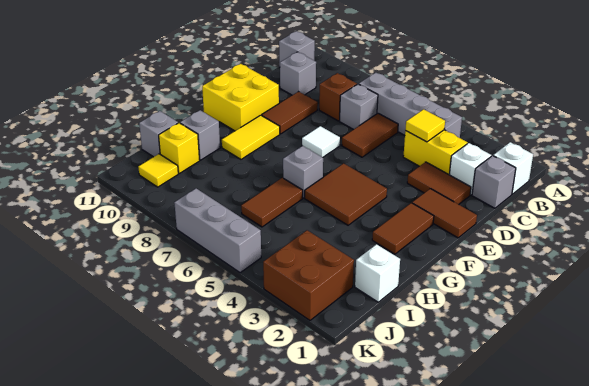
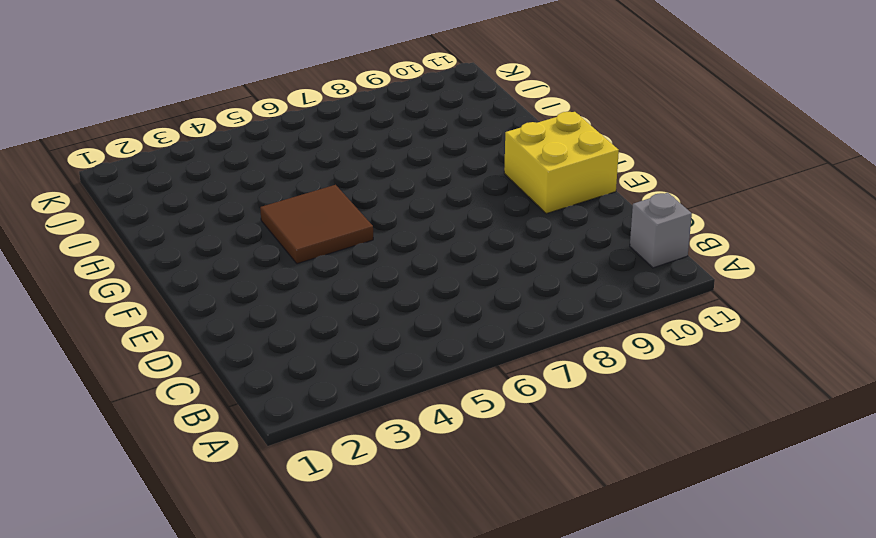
none -> white 1x1 brick [493,142,533,194]
none -> grey 1x4 brick [359,73,462,138]
none -> grey 1x1 brick [472,156,516,208]

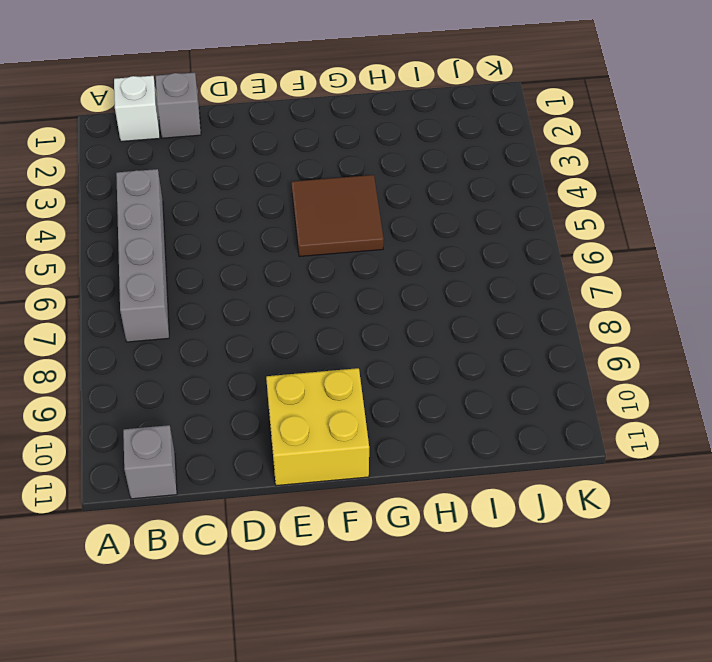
none -> white 1x1 brick [449,143,491,195]
none -> yellow 1x2 brick [403,130,467,175]
none -> brown 1x2 tile [342,113,398,157]

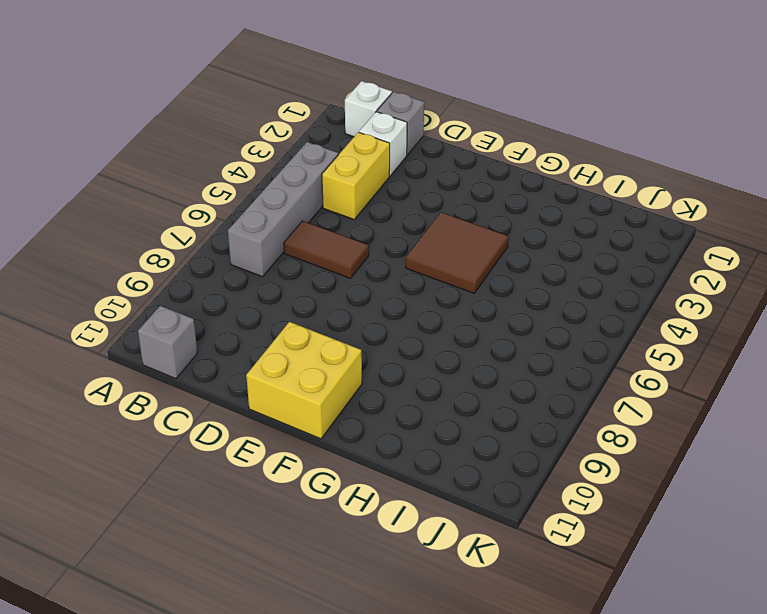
none -> grey 1x1 brick [340,84,378,130]
none -> brown 1x1 brick [319,73,357,121]
none -> grey 1x1 brick [280,52,316,95]

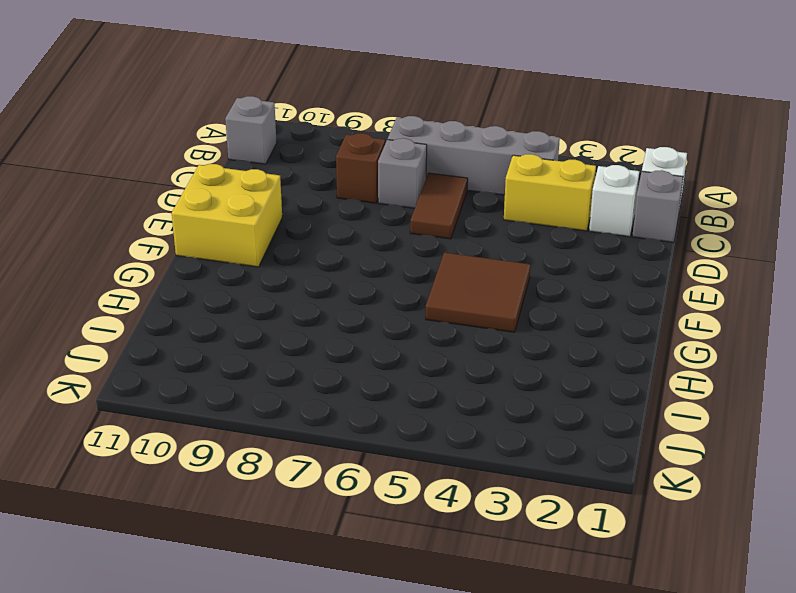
none -> grey 1x1 brick [280,52,316,95]
none -> brown 1x2 tile [407,162,471,204]
none -> brown 1x2 tile [262,91,318,134]

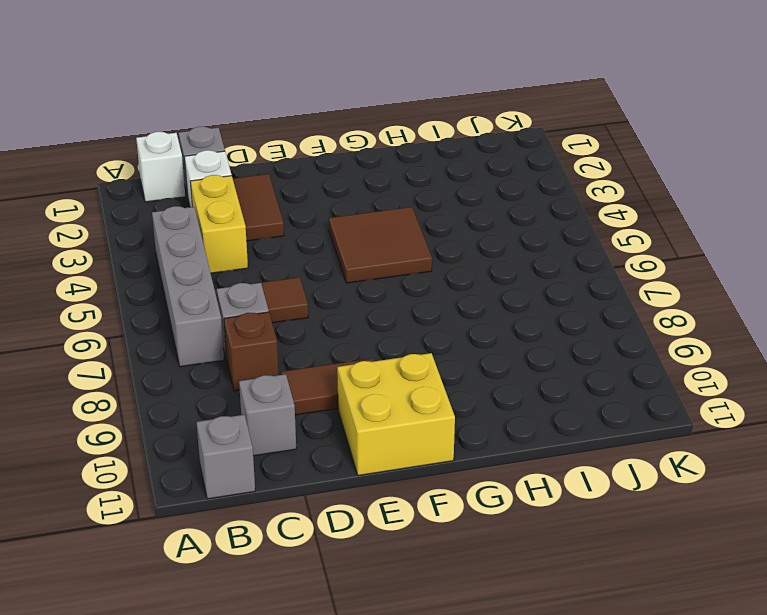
none -> brown 1x2 tile [412,189,477,238]
none -> white 1x1 tile [302,126,340,157]
none -> brown 1x2 tile [372,203,434,254]

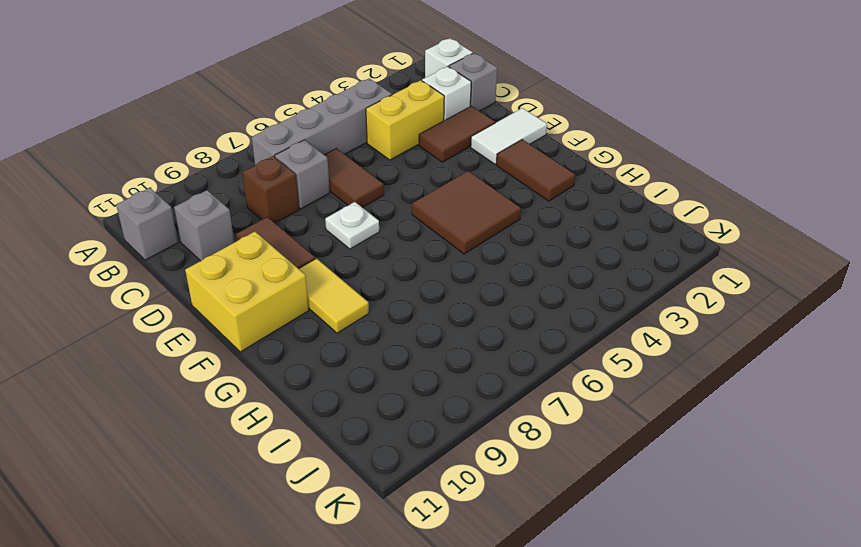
white 1x2 tile [471,108,547,164] -> brown 1x2 tile [412,189,477,238]
white 1x1 plate [325,202,379,249] -> white 1x1 tile [302,126,340,157]
none -> grey 1x1 brick [283,146,323,198]
none -> brown 1x2 tile [241,178,303,227]
none -> grey 1x1 brick [180,110,220,160]

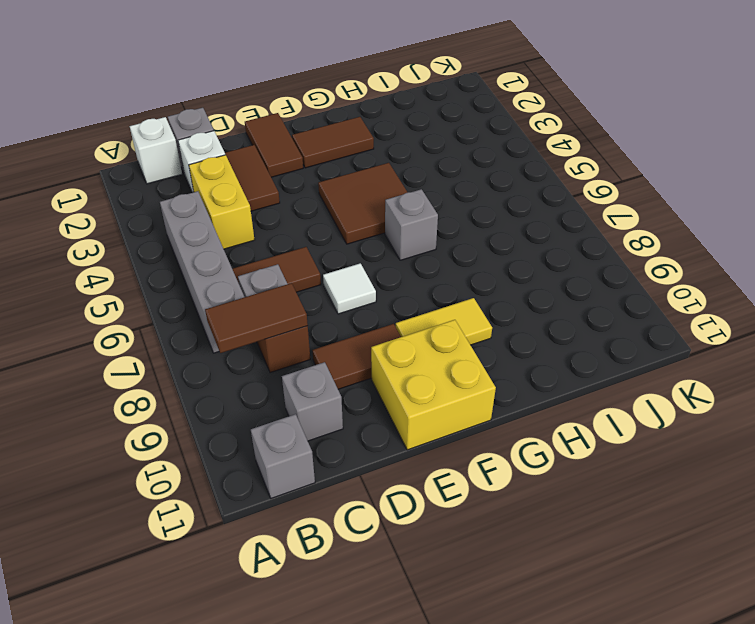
brown 1x2 tile [205,283,308,353] -> brown 1x2 tile moved to [241,178,303,227]
none -> grey 1x1 brick [180,110,220,160]
none -> white 1x1 brick [355,244,400,302]
none -> yellow 1x1 brick [159,123,200,173]

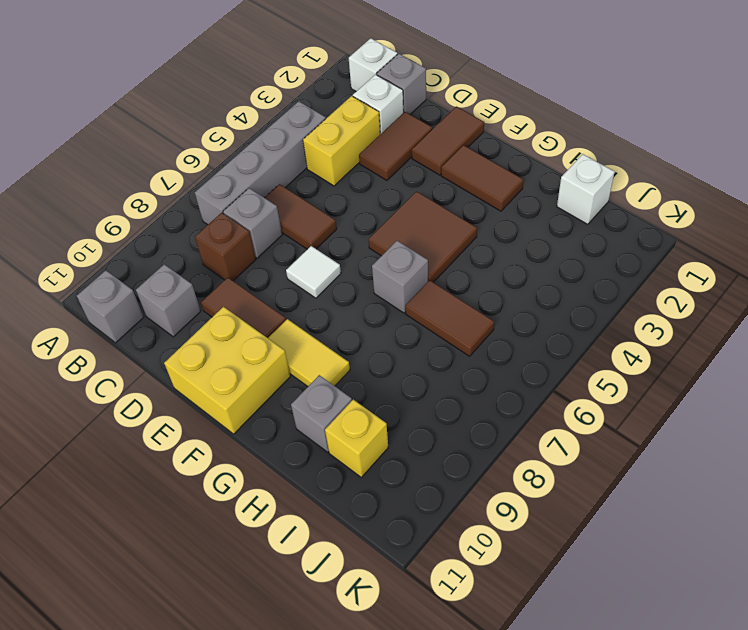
none -> grey 1x1 brick [139,111,178,157]
none -> brown 2x2 brick [263,230,354,320]
none -> yellow 1x1 tile [138,154,178,187]

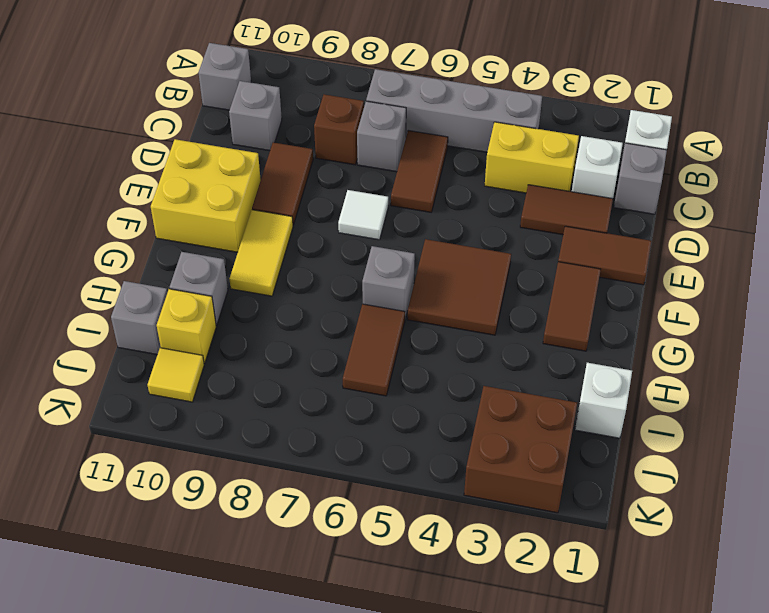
none -> grey 1x3 brick [174,188,261,273]
none -> yellow 1x1 tile [405,109,445,142]

